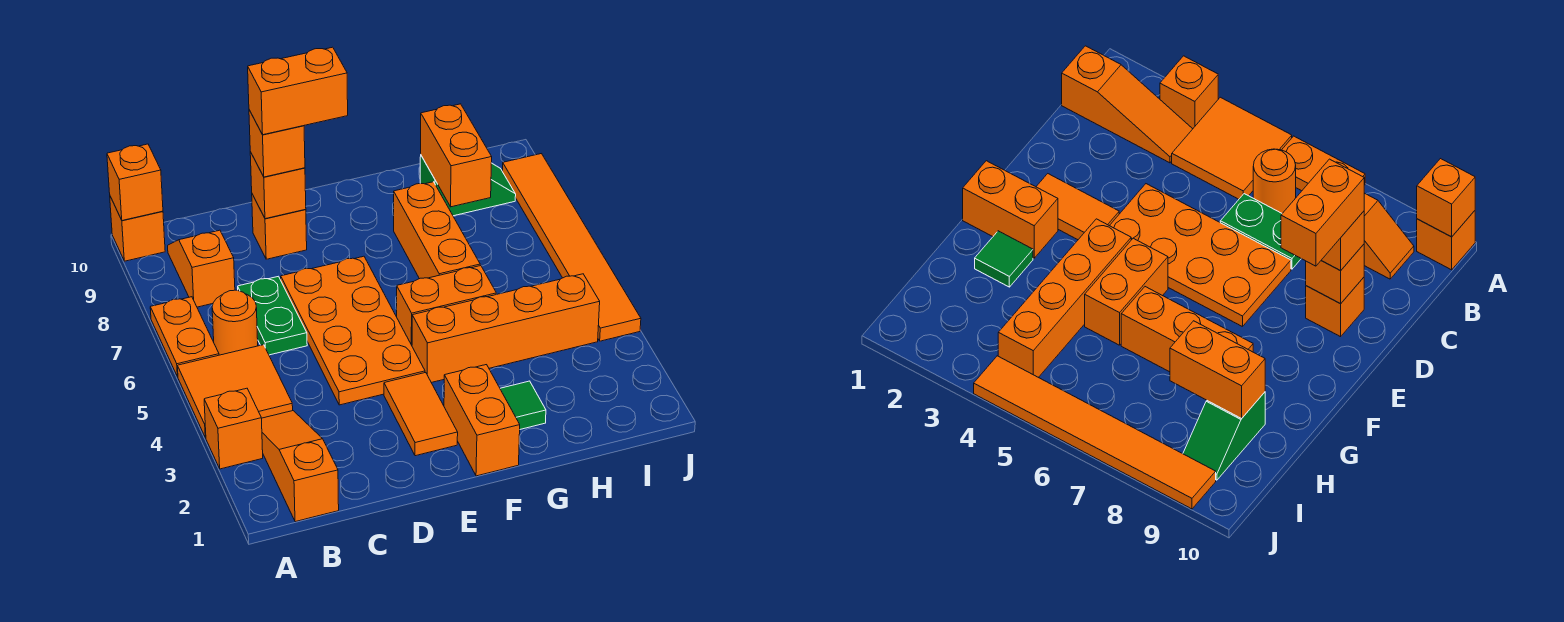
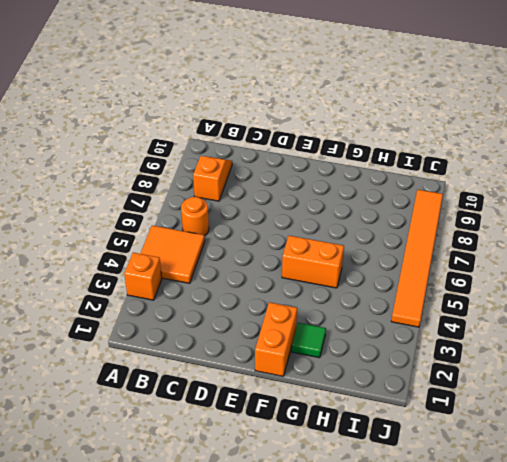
none -> orange 1x2 plate [150,297,219,377]
none -> orange 1x1 brick [110,197,165,261]
none -> orange 1x3 slope [262,411,339,522]

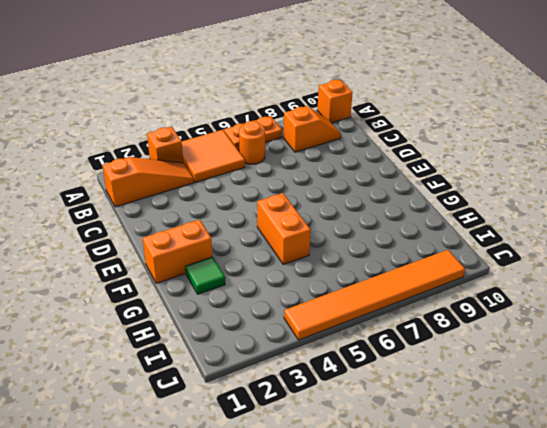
none -> green 1x2 plate [238,276,307,355]
none -> orange 2x4 plate [281,256,425,405]
none -> orange 1x1 brick [252,194,307,259]

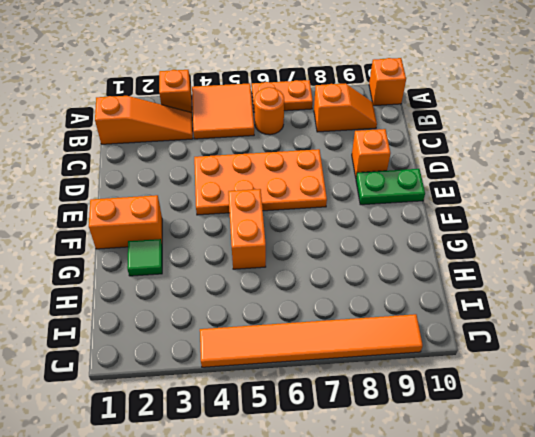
green 1x2 plate [356,169,425,205] -> green 1x2 plate moved to [238,276,307,355]
none -> orange 1x2 tile [384,373,458,456]
none -> orange 1x4 brick [412,274,600,383]
none -> orange 1x3 brick [394,182,480,279]

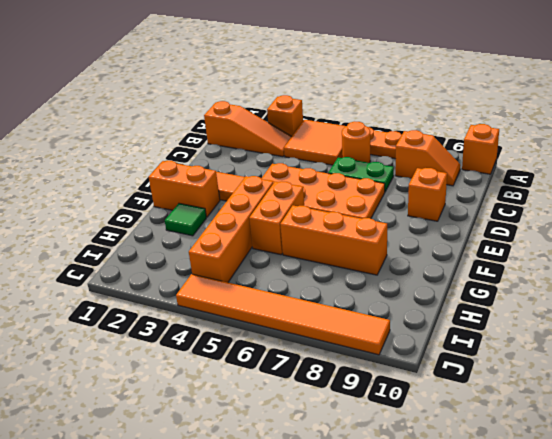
none -> green 1x2 slope [420,156,516,216]
none -> orange 1x1 brick [107,144,163,220]
none -> orange 1x1 brick [250,152,306,219]

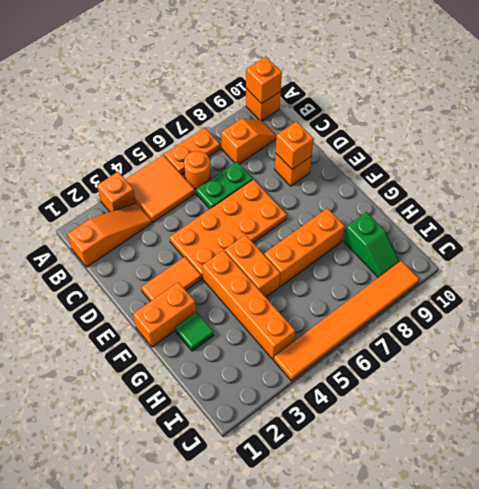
none -> orange 1x2 brick [421,104,492,207]
none -> orange 1x1 brick [249,110,305,177]
none -> orange 1x2 brick [248,47,348,135]

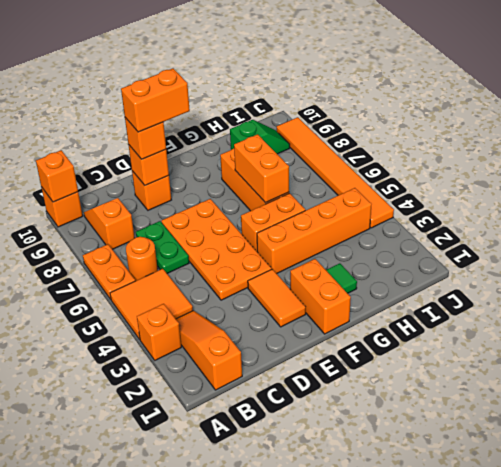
orange 1x2 brick [234,134,289,203] -> orange 1x2 brick moved to [421,104,492,207]

